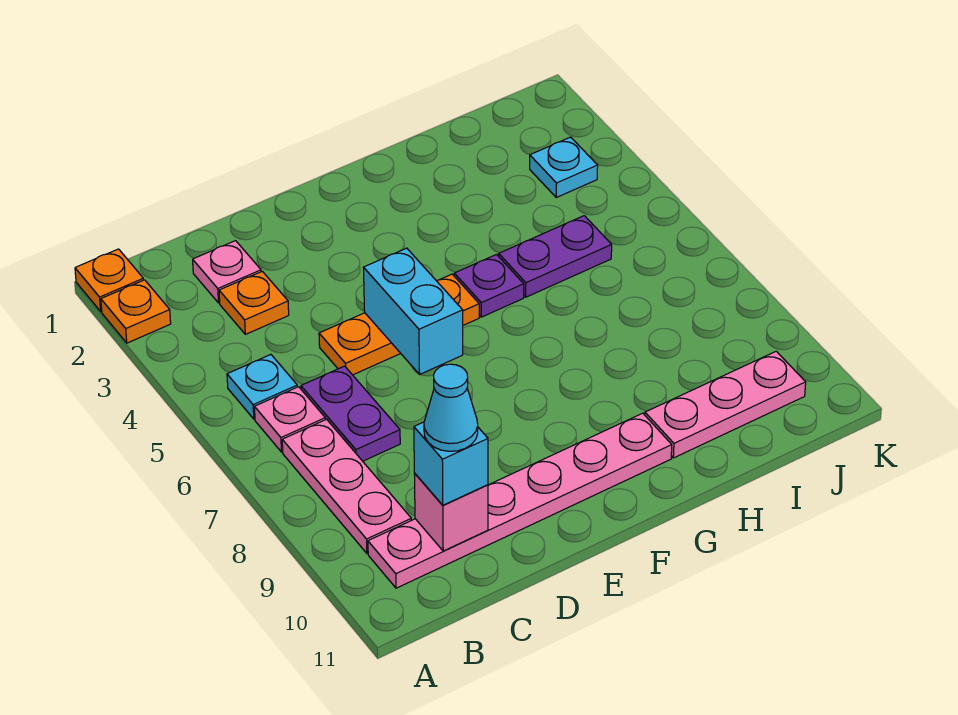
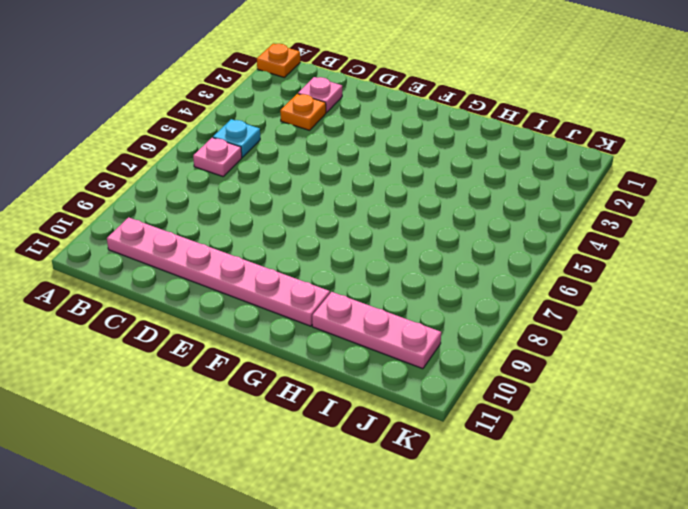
none -> orange 1x1 plate [101,280,171,343]
none -> pink 1x3 plate [282,419,411,553]
none -> purple 1x2 plate [301,366,400,461]

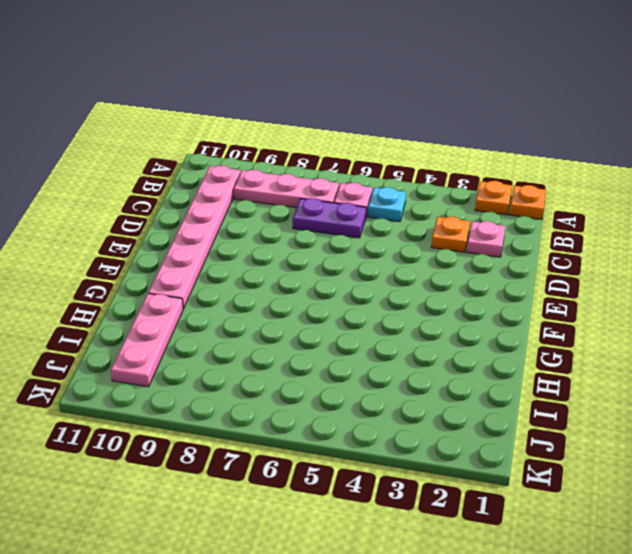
none -> orange 1x3 plate [319,274,479,375]
none -> purple 1x1 plate [454,255,524,317]
none -> purple 1x2 plate [499,216,612,297]

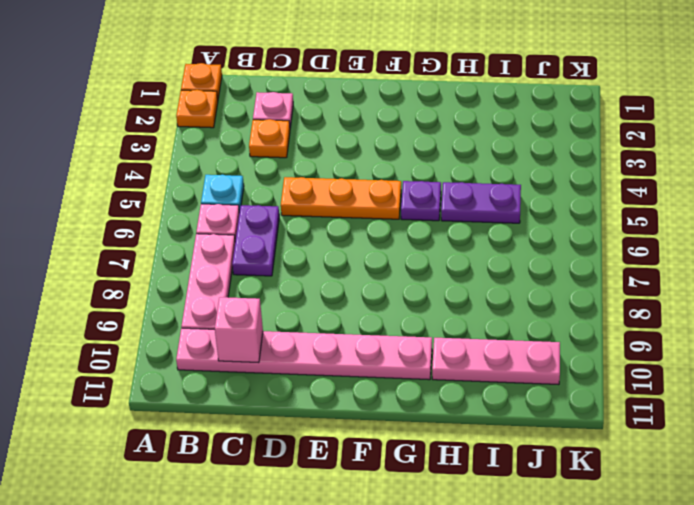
none -> cyan 1x1 plate [530,137,598,197]
none -> cyan 1x2 brick [364,248,463,374]
none -> cyan 1x1 brick [414,422,488,505]

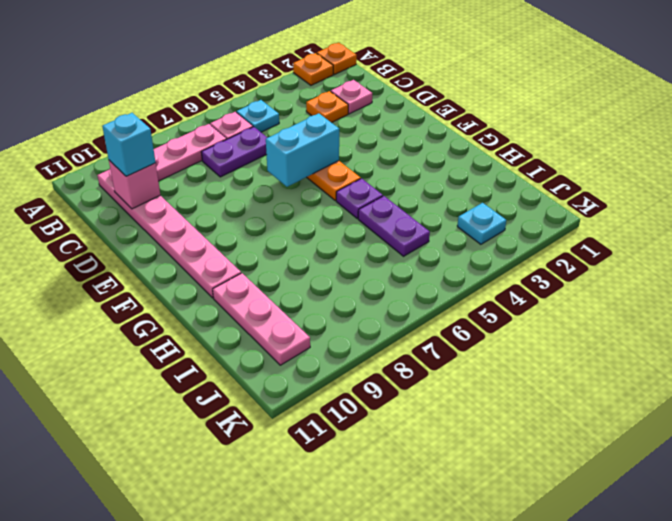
none -> cyan 1x1 cone [424,364,478,451]

